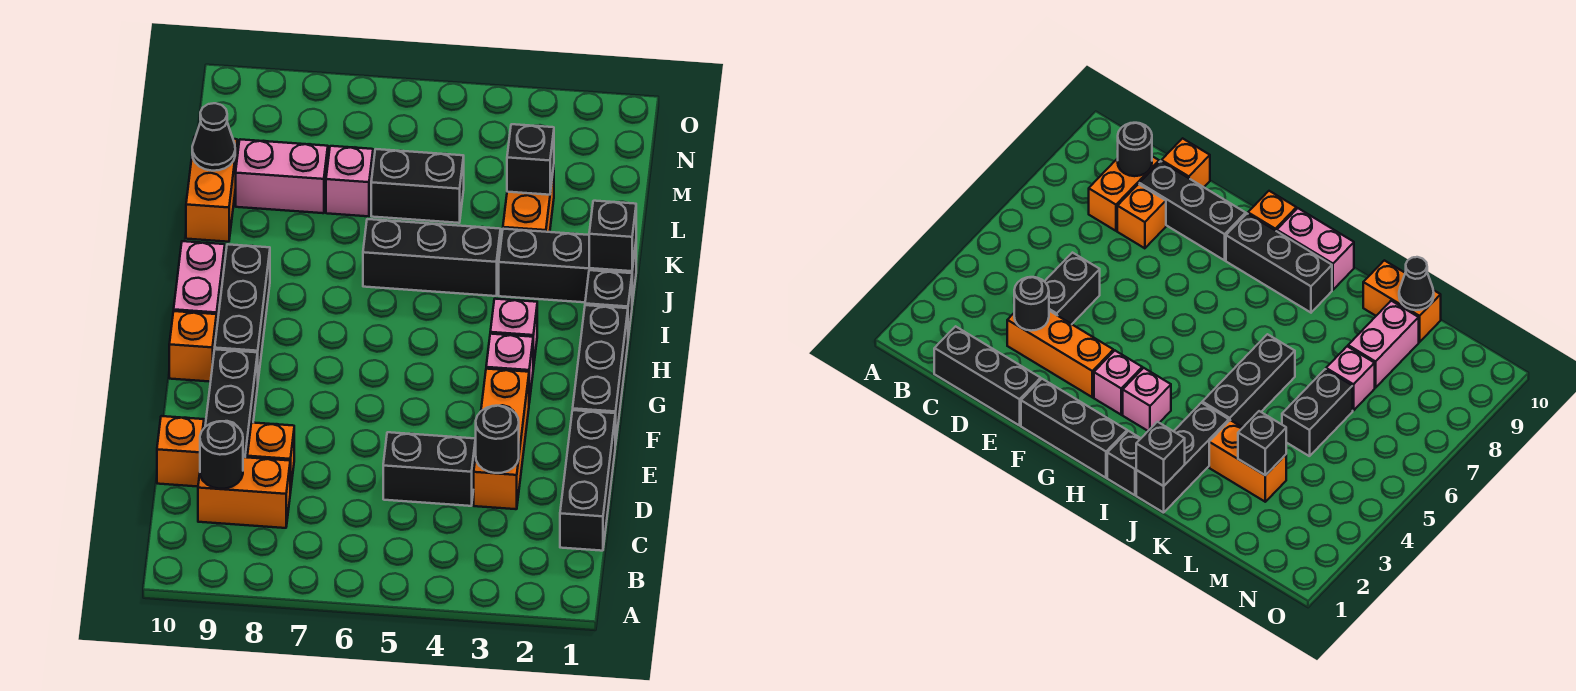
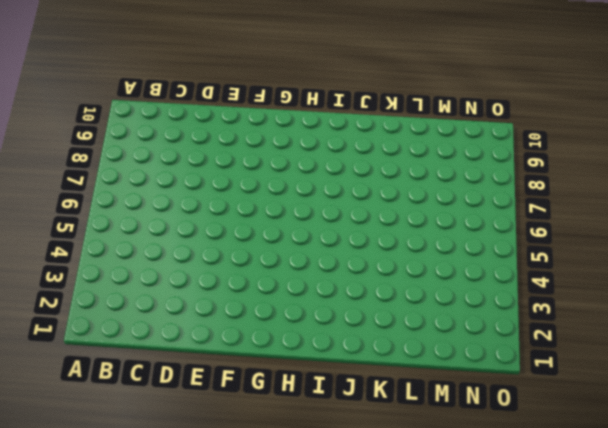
none -> black 1x3 brick [560,410,615,551]
none -> orange 1x2 brick [198,457,290,528]
none -> orange 1x3 brick [474,369,529,509]

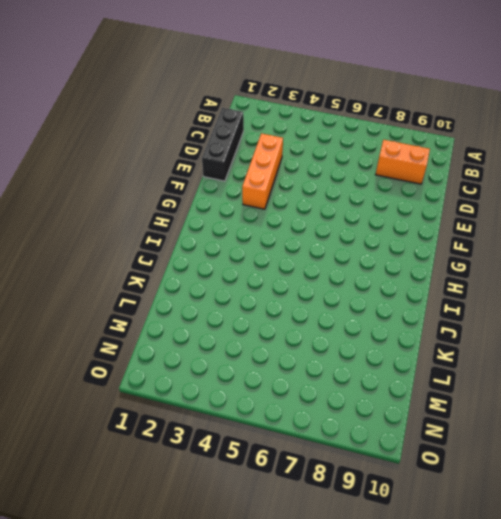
none -> black 1x2 brick [383,432,476,506]
none -> orange 1x1 brick [247,423,294,493]
none -> black 1x3 brick [205,349,258,457]

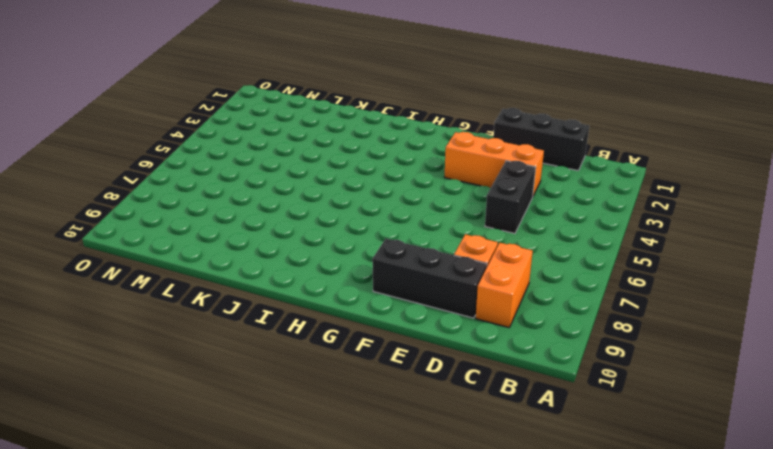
none -> orange 1x1 brick [157,416,204,487]
none -> black 1x3 brick [573,305,628,445]
none -> pink 1x1 brick [486,334,533,402]

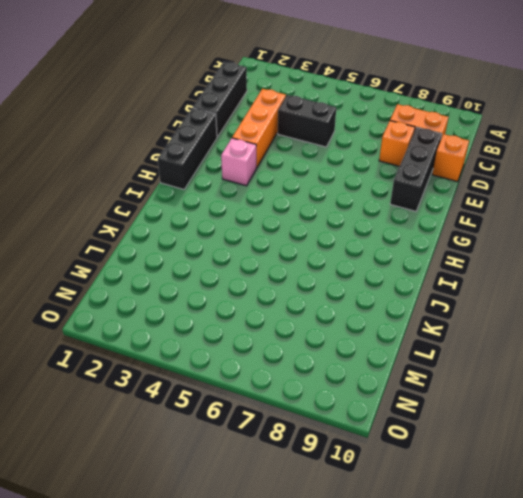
none -> black 1x3 brick [215,244,270,379]
none -> orange 1x1 brick [169,311,216,382]
none -> pink 1x1 brick [490,299,537,369]

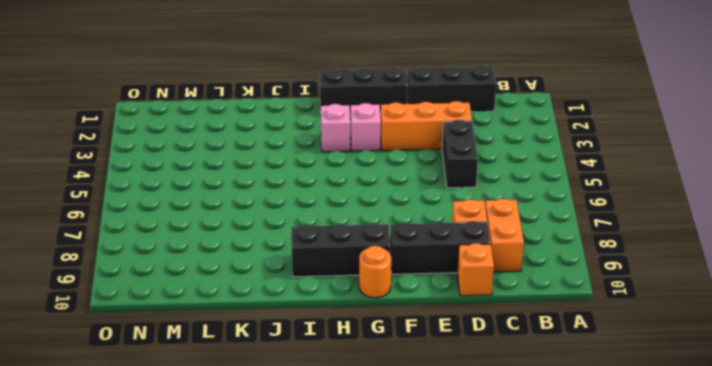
orange 1x1 round brick [359,246,391,298] -> orange 1x1 brick [169,311,216,382]
none -> pink 1x2 brick [174,241,225,332]
none -> black 1x1 brick [585,270,632,338]
none -> black 1x3 brick [499,229,636,304]

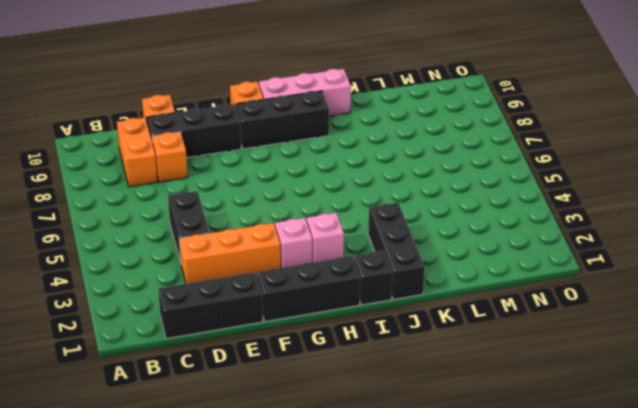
pink 1x3 brick [259,69,351,116] -> pink 1x2 brick [174,241,225,332]
none -> black 1x3 brick [363,219,501,296]
none -> orange 1x2 brick [503,167,554,232]
none -> orange 1x2 brick [186,136,237,242]

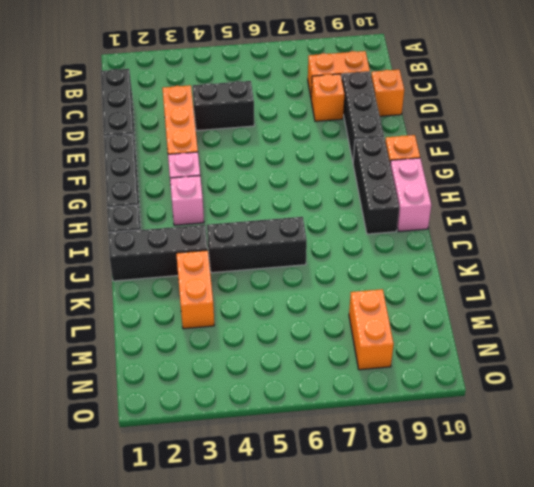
orange 1x2 brick [349,289,394,370] -> orange 1x2 brick moved to [186,136,237,242]
none -> black 1x2 brick [371,149,464,223]
none -> pink 1x1 brick [326,146,373,216]
none -> pink 1x2 brick [236,139,328,213]

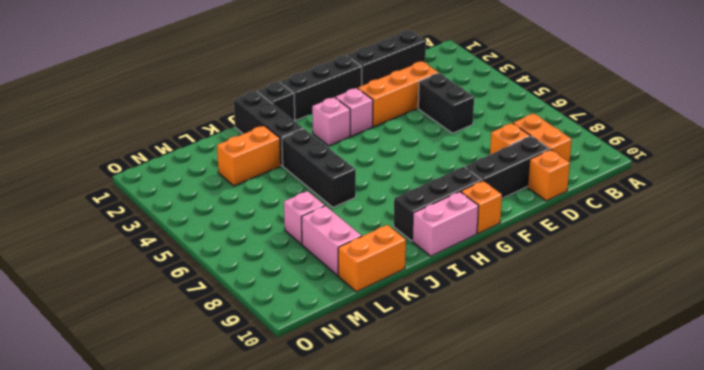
none -> black 1x2 brick [371,149,464,223]
none -> black 1x1 round brick [200,421,243,489]
none -> black 1x1 round brick [476,406,519,473]

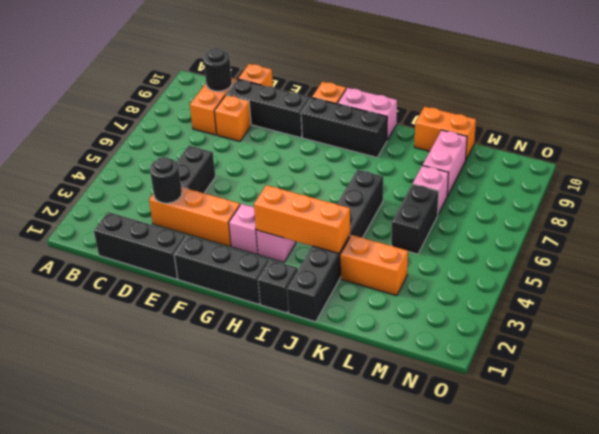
orange 1x3 brick [254,185,350,253] -> none
none -> black 1x1 brick [589,201,636,271]
none -> black 1x1 brick [507,124,554,195]
none -> black 1x1 cone [192,103,235,171]

